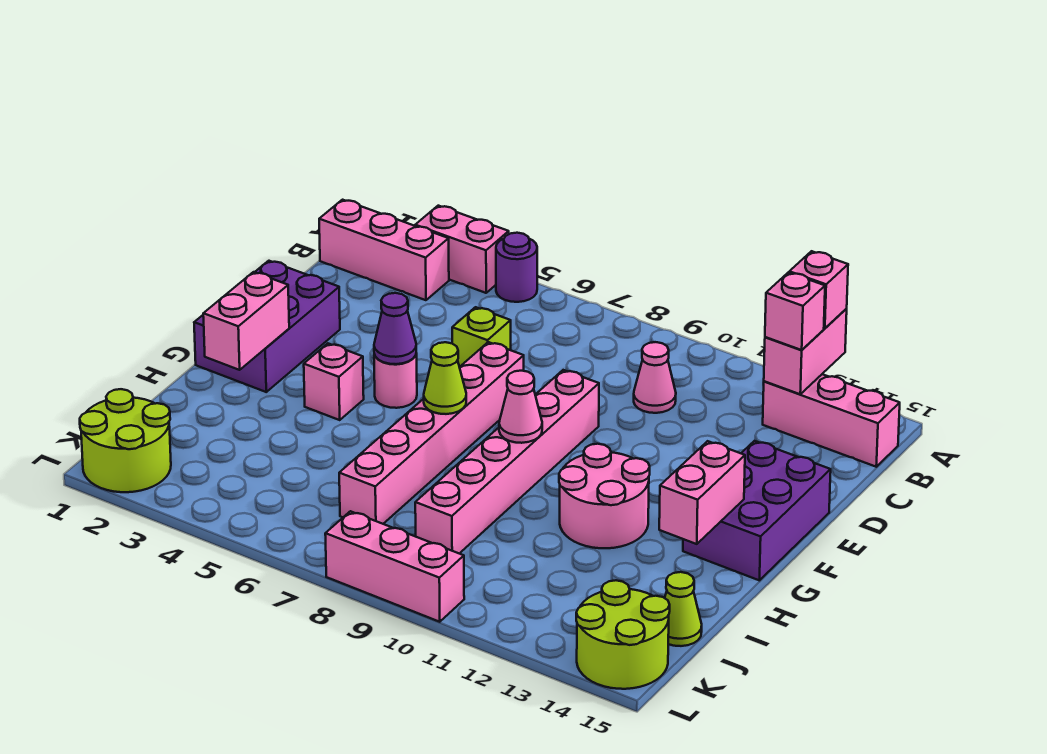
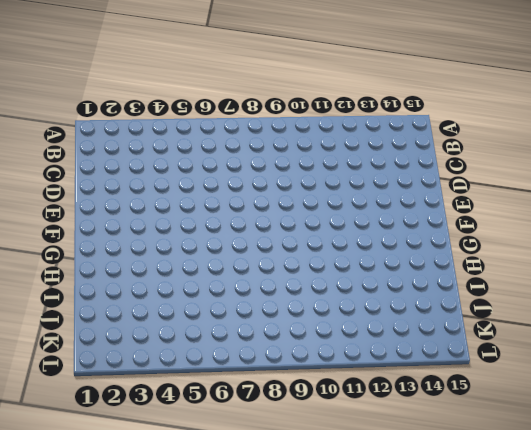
none -> pink 1x2 brick [415,206,509,293]
none -> purple 1x1 round brick [496,233,537,302]
none -> pink 1x3 brick [319,200,449,300]

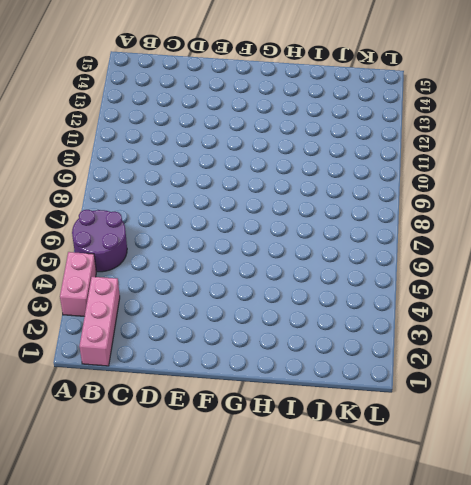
purple 2x2 round brick [72,210,127,272] -> purple 1x1 round brick [496,233,537,302]
none -> pink 1x3 brick [763,374,900,467]
none -> pink 1x1 cone [634,342,676,413]
none -> lime 1x1 brick [452,307,511,367]

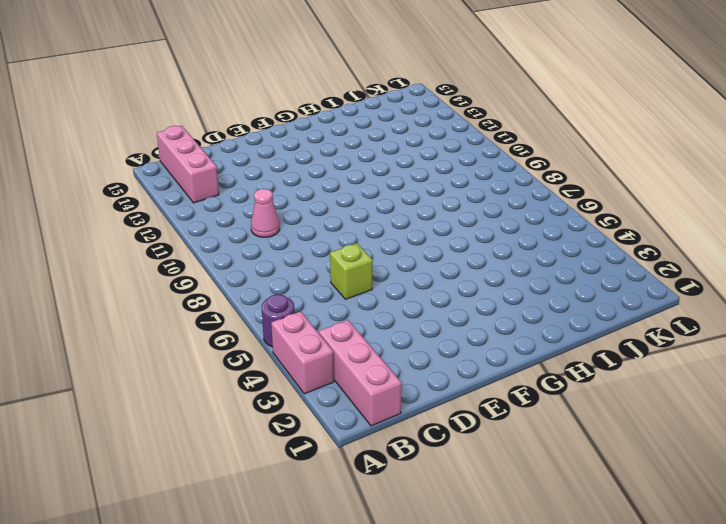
none -> purple 2x3 brick [194,261,340,392]
none -> pink 1x6 brick [339,342,524,524]
none -> pink 1x6 brick [415,370,599,554]

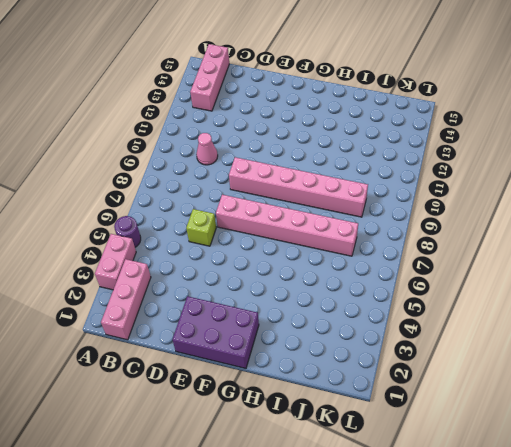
none -> purple 2x3 brick [683,441,831,580]
none -> pink 1x1 round brick [374,353,417,408]
none -> pink 1x1 brick [304,343,364,420]

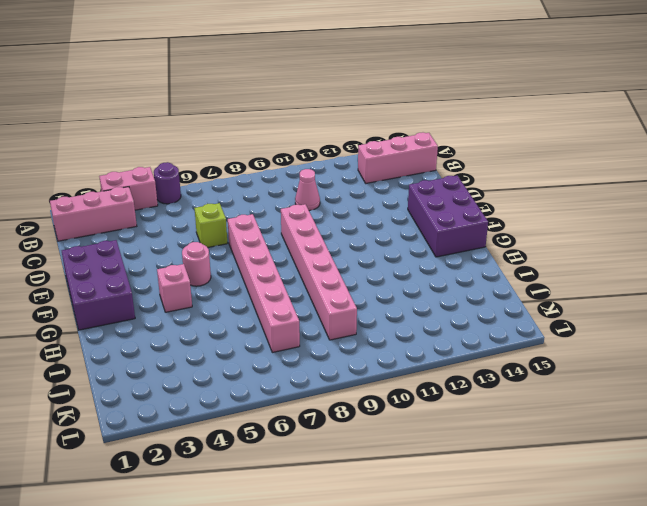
none -> pink 2x2 round brick [559,444,650,548]
none -> lime 1x1 cone [665,572,702,646]
none -> lime 2x2 round brick [80,389,171,492]

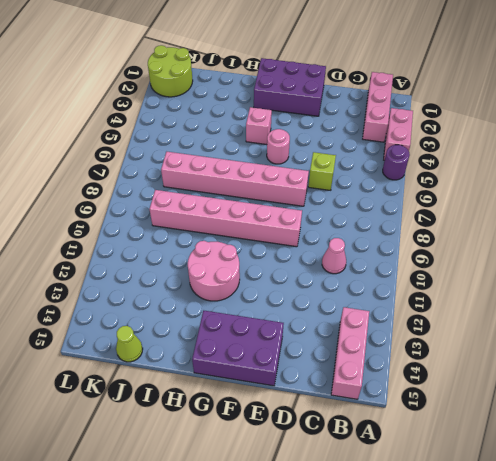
none -> lime 2x2 round brick [576,580,670,689]
none -> pink 1x3 brick [325,511,464,622]
none -> pink 1x2 brick [764,309,847,394]

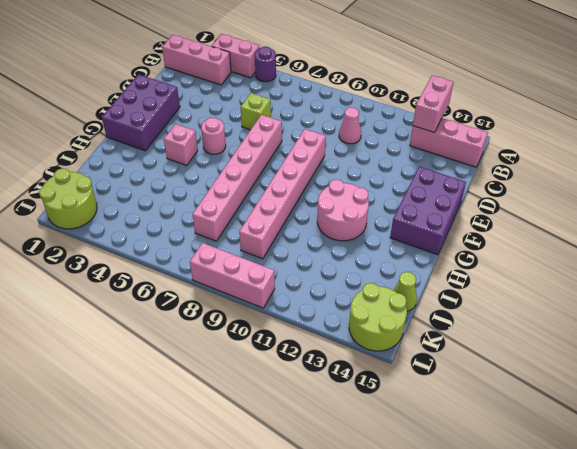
none -> purple 1x1 cone [374,293,416,364]
none -> pink 1x2 brick [203,272,289,370]
none -> lime 1x1 cone [424,342,466,414]

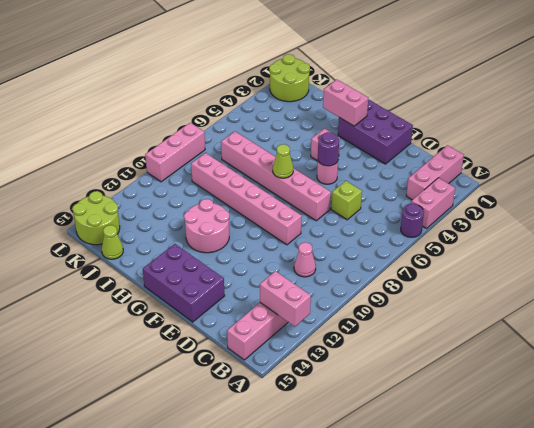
purple 1x1 round brick [318,132,339,166] -> purple 1x1 cone [374,293,416,364]
none -> pink 1x1 cone [499,371,542,443]
none -> pink 1x2 brick [659,441,745,544]
none -> pink 1x1 brick [789,251,848,328]

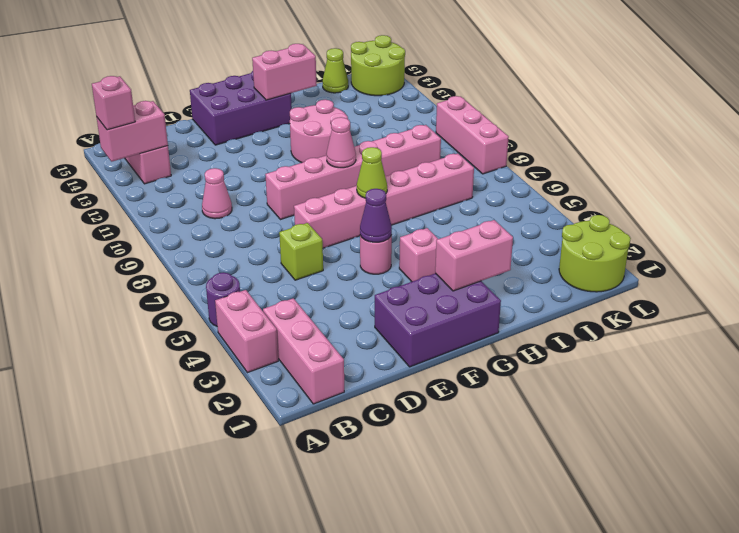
none -> pink 1x1 brick [765,272,825,350]

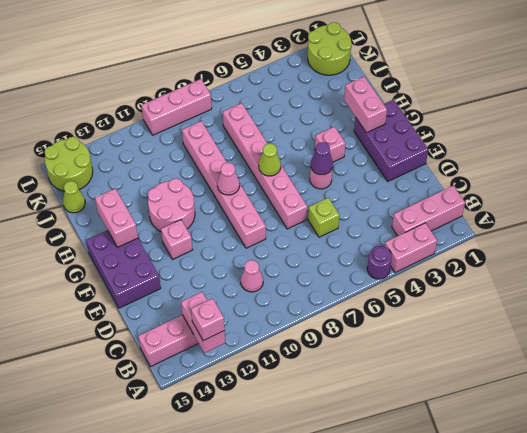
pink 1x1 brick [161,220,192,259] -> pink 1x1 brick moved to [765,272,825,350]

